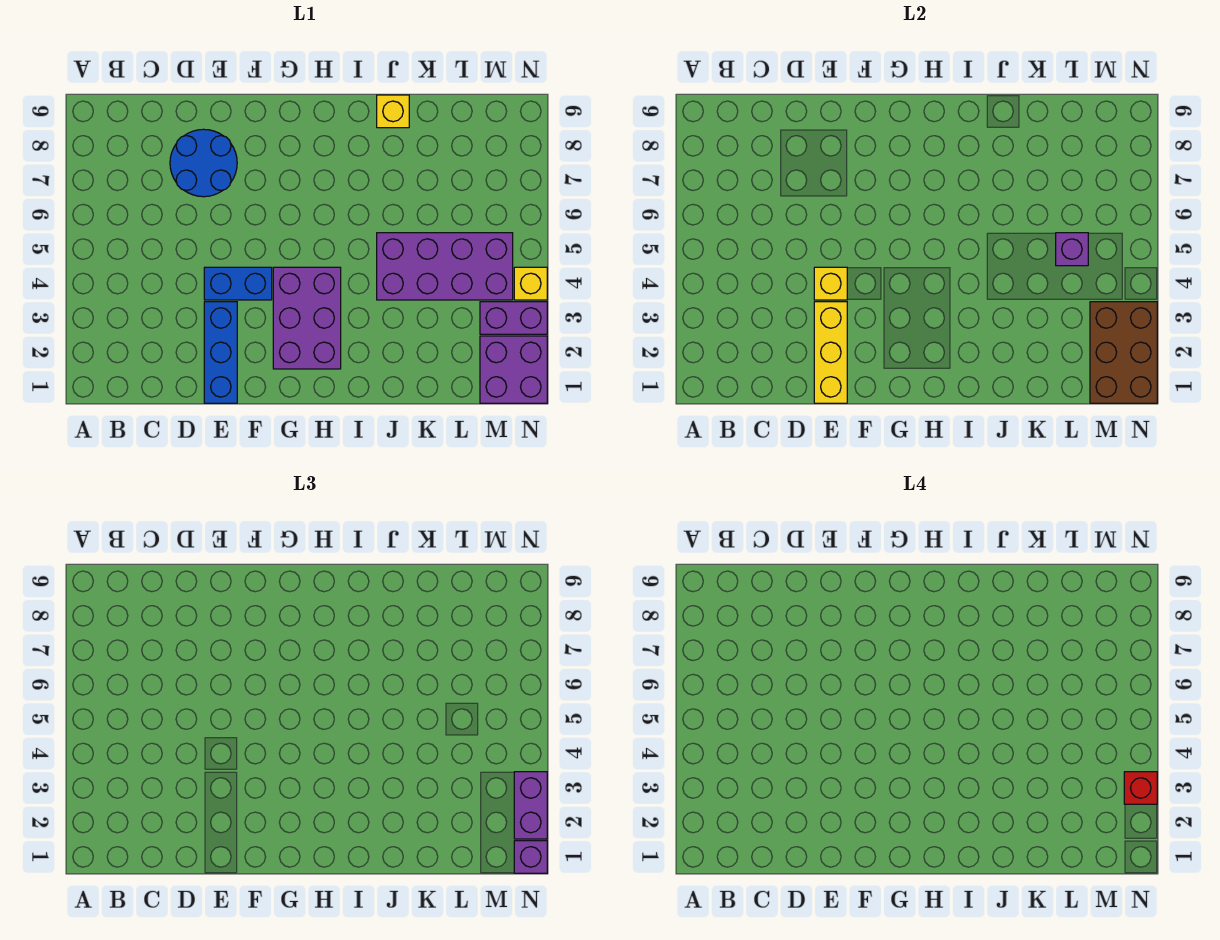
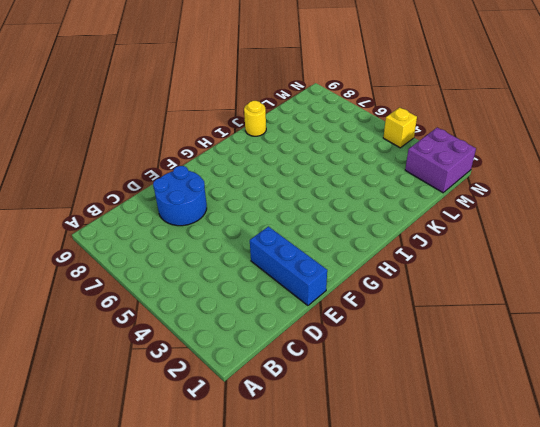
yellow 1x1 round brick [244,101,266,136] -> yellow 1x1 brick [377,95,409,128]
none -> blue 1x2 brick [204,267,272,300]
none -> purple 2x3 brick [273,267,341,369]
none -> purple 2x4 brick [377,233,513,300]

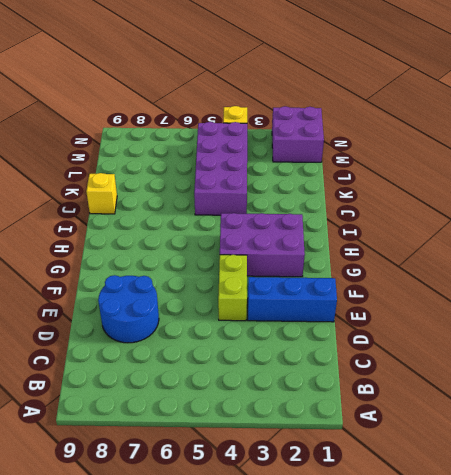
lime 1x2 brick [218,255,247,321] -> blue 1x2 brick [204,267,272,300]
none -> purple 1x2 brick [480,302,547,334]
none -> yellow 1x3 brick [814,302,847,403]
none -> yellow 1x1 brick [814,267,847,300]

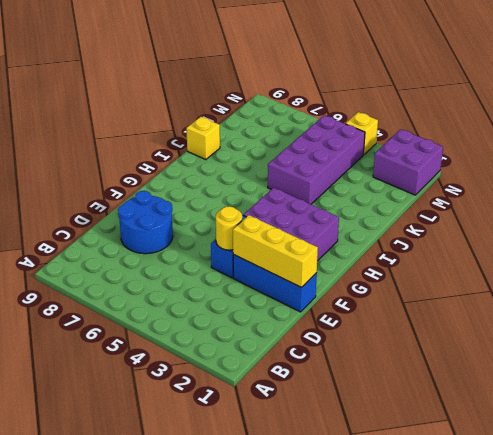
yellow 1x1 round brick [216,206,242,250] -> yellow 1x1 brick [814,267,847,300]
none -> purple 1x2 brick [480,302,547,334]
none -> purple 1x1 brick [1056,233,1088,266]
none -> brown 2x3 brick [1090,302,1157,403]

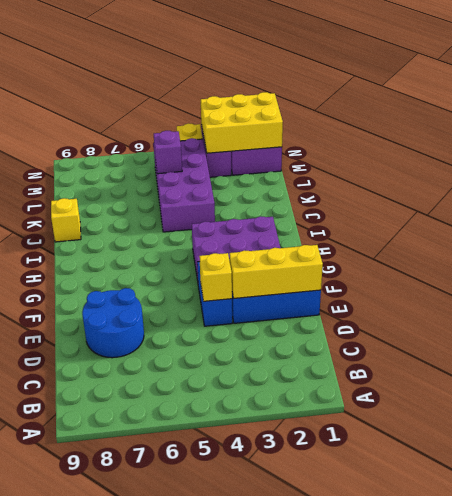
yellow 2x3 brick [201,92,283,153] -> brown 2x3 brick [1090,302,1157,403]
none -> purple 1x1 brick [514,841,547,873]
none -> purple 1x2 brick [514,772,547,839]
none -> red 1x1 brick [1124,772,1157,804]

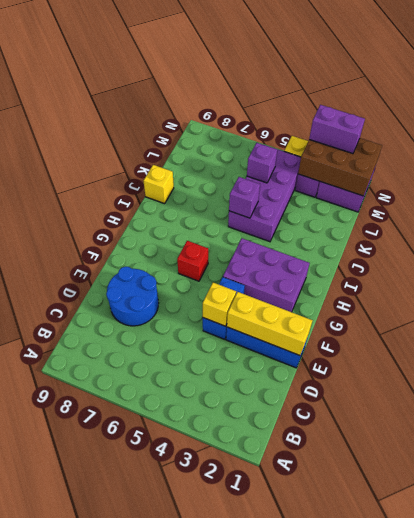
red 1x1 brick [177,241,208,281] -> red 1x1 brick moved to [1124,772,1157,804]
purple 1x1 brick [229,177,260,218] -> purple 1x1 brick moved to [514,841,547,873]

